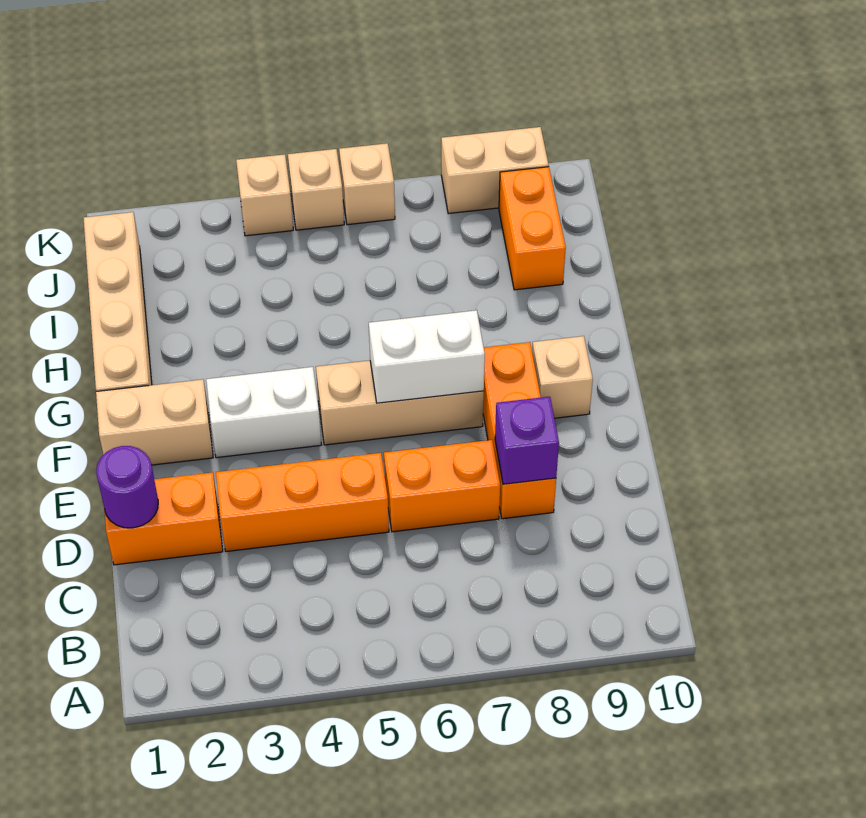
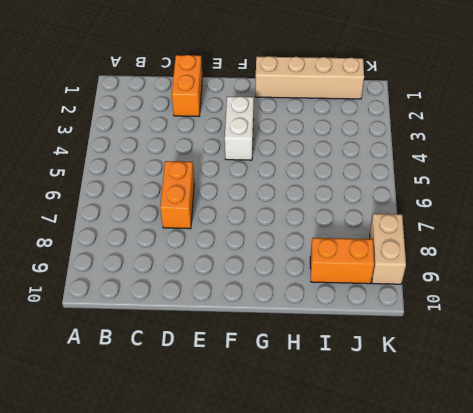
none -> orange 1x3 brick [216,453,389,552]
none -> orange 1x3 brick [483,342,556,519]
none -> tan 1x2 brick [96,379,213,465]

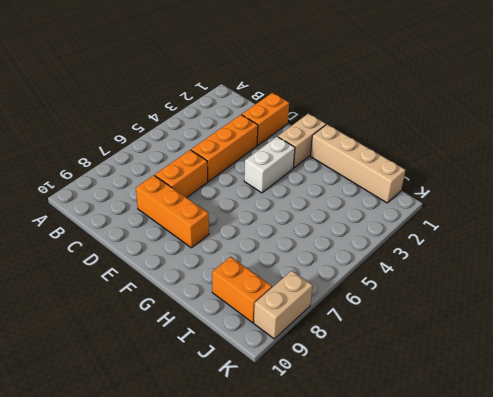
none -> tan 1x3 brick [316,360,484,445]
none -> tan 1x1 brick [532,336,593,418]
none -> tan 1x1 brick [236,154,293,236]

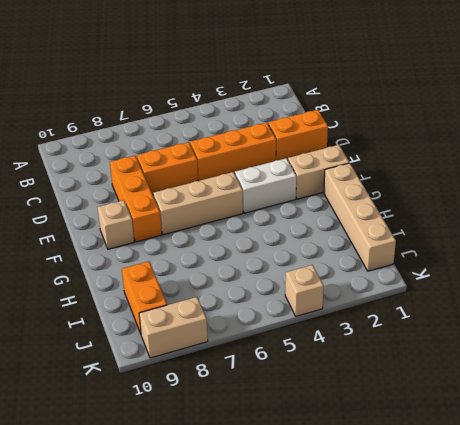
none -> tan 1x1 brick [288,149,344,230]
none -> tan 1x1 brick [339,143,395,225]
none -> purple 1x1 round brick [96,446,158,528]

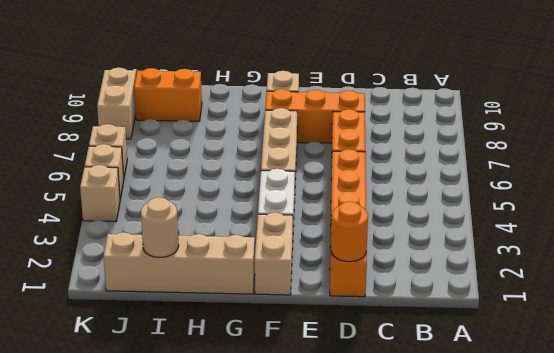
orange 1x1 round brick [331,202,368,262] -> purple 1x1 round brick [96,446,158,528]
tan 1x1 round brick [141,198,179,258] -> none
none -> purple 1x1 brick [495,397,559,484]
none -> white 1x2 brick [369,310,485,403]

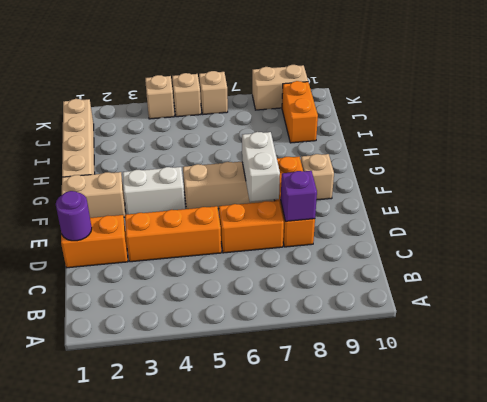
white 1x2 brick [242,132,280,202] -> white 1x2 brick turned to [369,310,485,403]

